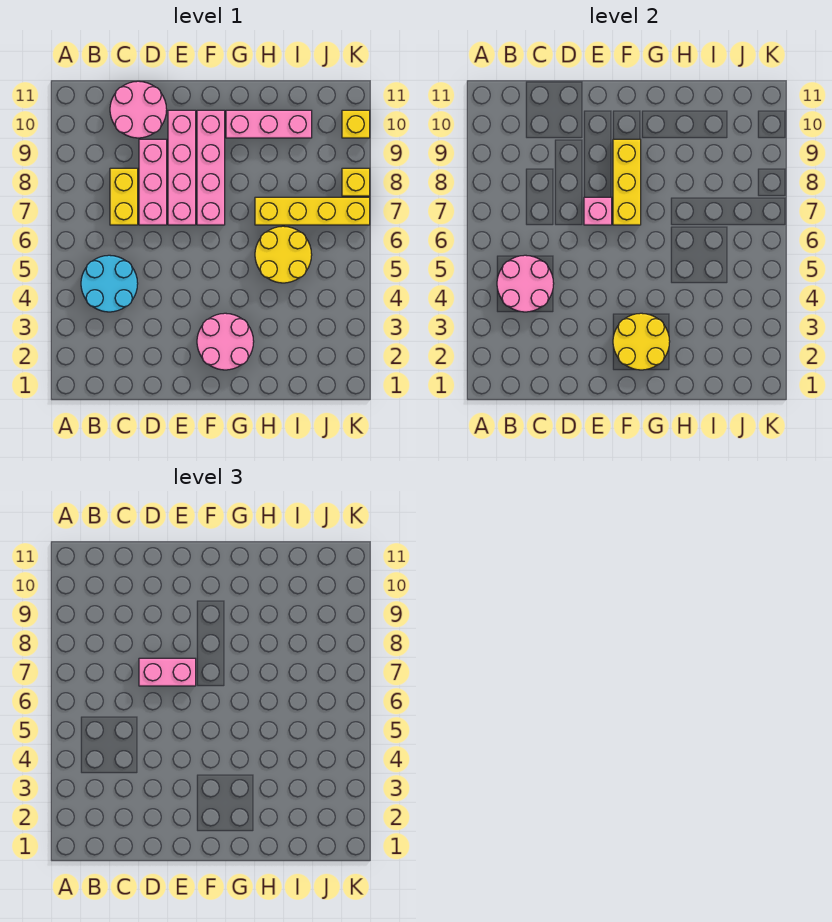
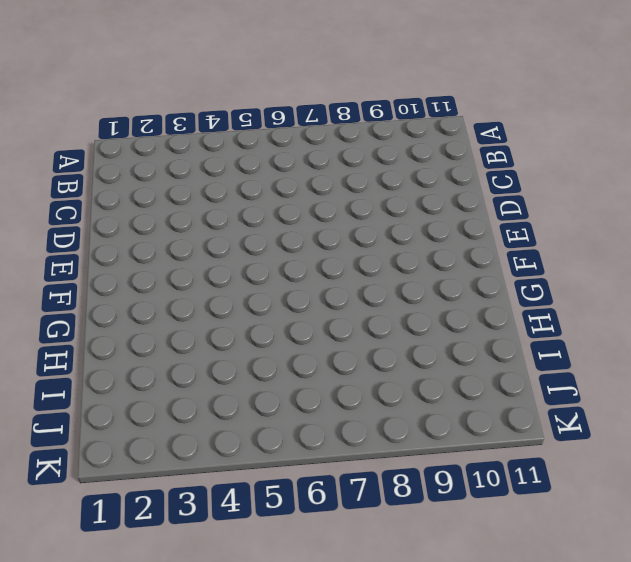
none -> cyan 2x2 round brick [81,255,138,312]
none -> yellow 1x2 brick [110,168,138,225]
none -> pink 2x2 round brick [110,81,167,138]

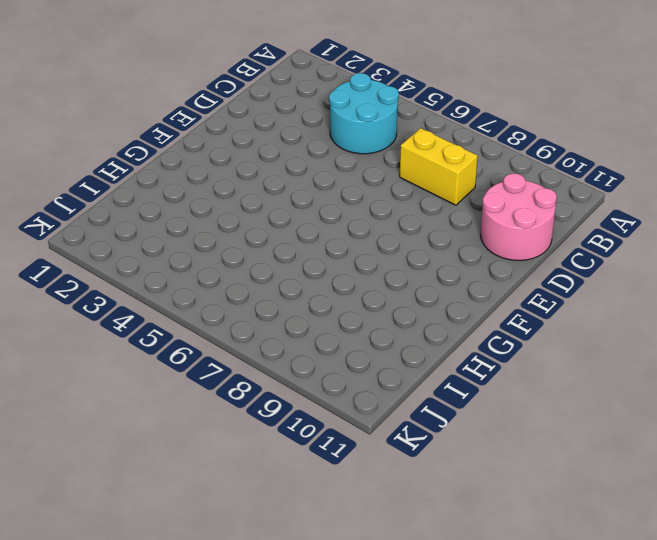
none -> pink 1x3 brick [139,139,167,225]
none -> pink 1x4 brick [168,110,196,225]
none -> pink 2x2 round brick [197,313,254,370]

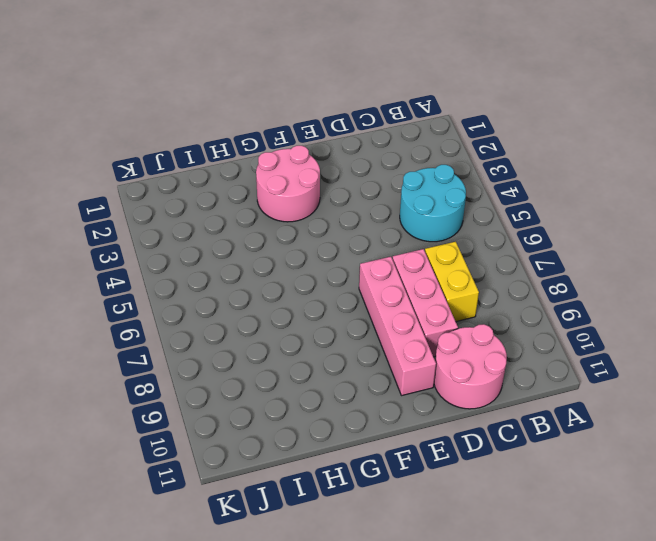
none -> pink 1x4 brick [197,110,225,225]
none -> pink 1x3 brick [226,110,312,138]
none -> yellow 2x2 round brick [255,226,312,283]

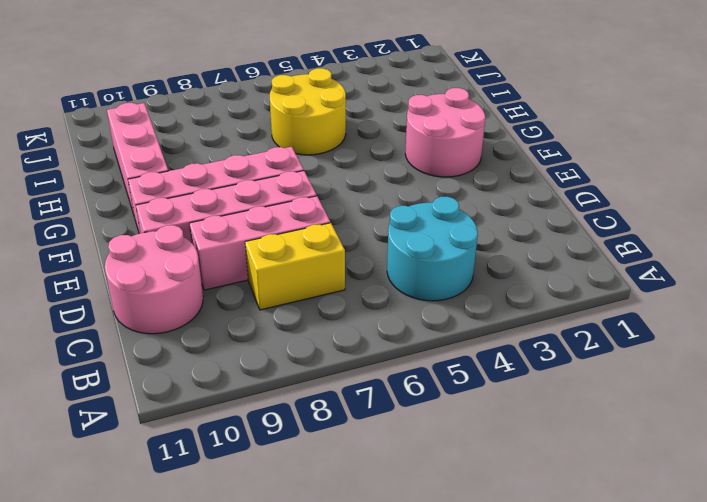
none -> yellow 1x4 brick [255,197,370,225]
none -> yellow 1x1 brick [342,168,370,196]
none -> yellow 1x1 brick [342,110,370,138]

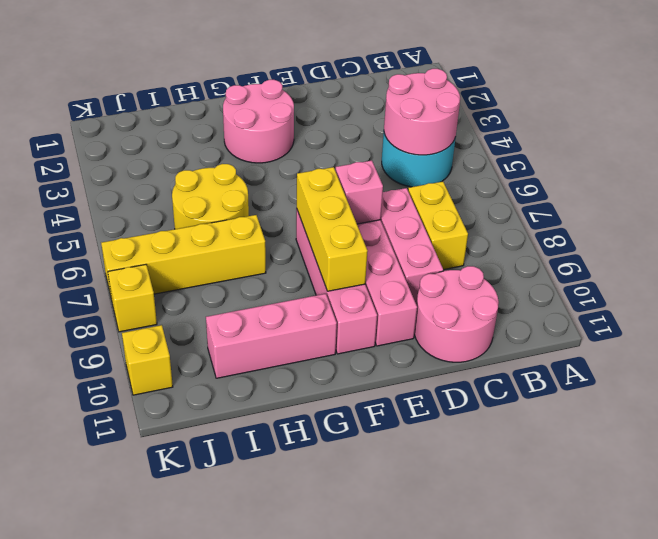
none -> yellow 2x2 round brick [613,313,670,370]
none -> pink 1x2 brick [139,658,196,686]

